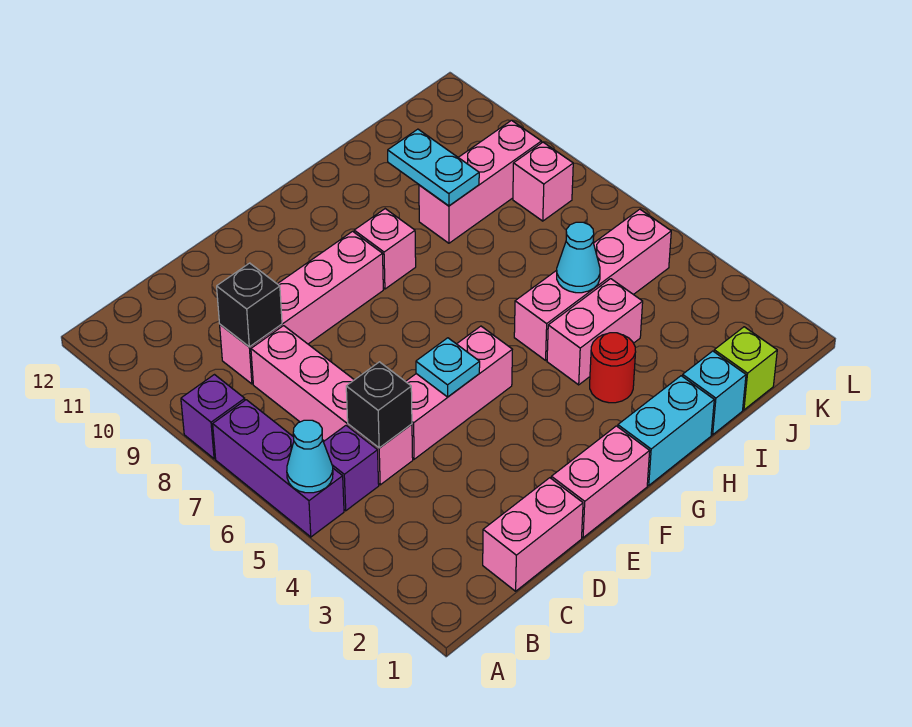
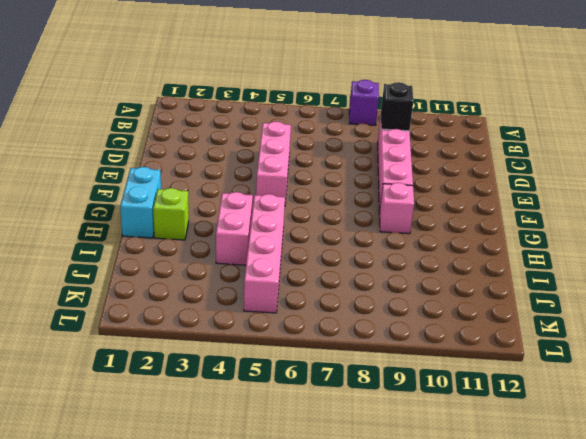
lime 1x1 brick [153,188,189,240] -> lime 1x1 brick moved to [714,327,777,410]
none -> purple 1x3 brick [213,400,344,537]
none -> purple 1x1 brick [324,426,379,511]
none -> pink 1x2 brick [483,478,583,591]

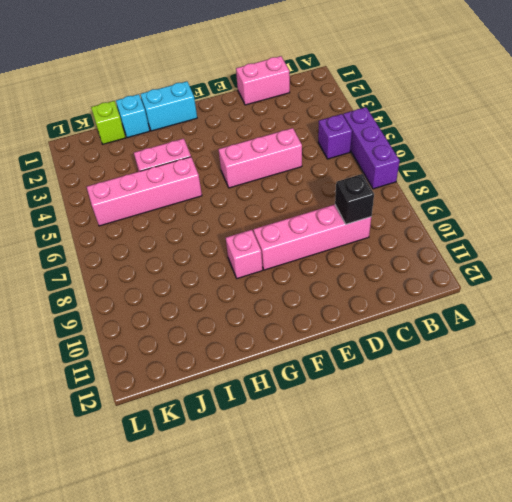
none -> purple 1x1 brick [181,375,245,459]
none -> pink 1x4 brick [251,326,413,485]
none -> pink 1x2 brick [551,426,650,538]

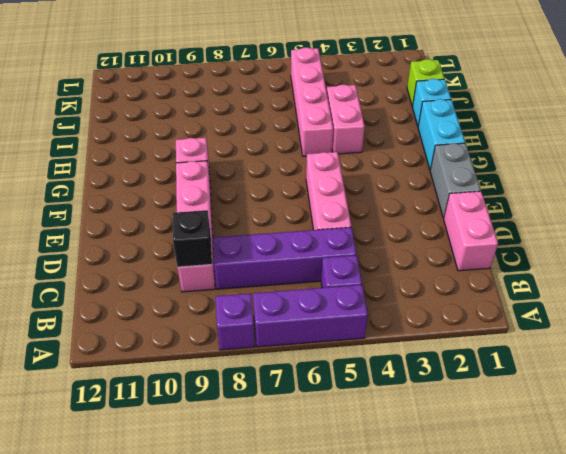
purple 1x4 brick [213,227,357,289] -> pink 1x4 brick [251,326,413,485]
grey 1x2 brick [430,143,481,218] -> pink 1x2 brick [551,426,650,538]
none -> red 1x1 round brick [590,333,636,403]
none -> pink 1x3 brick [419,120,541,243]
none -> pink 1x1 brick [513,142,573,221]

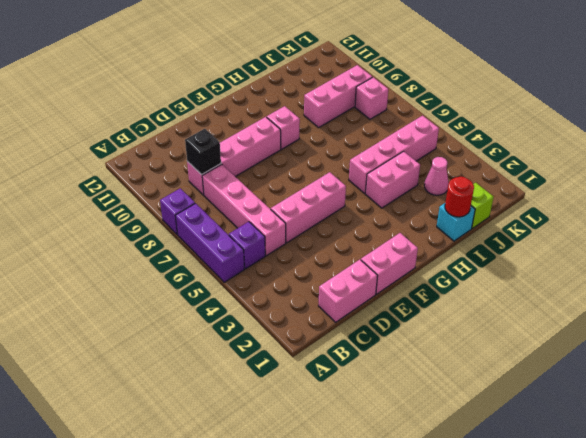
red 1x1 round brick [445,177,474,217] -> red 1x1 round brick moved to [590,333,636,403]
pink 1x1 cone [424,157,449,195] -> none
none -> cyan 1x2 brick [618,376,714,485]
none -> cyan 1x1 cone [287,420,333,493]
none -> black 1x1 brick [346,362,412,448]

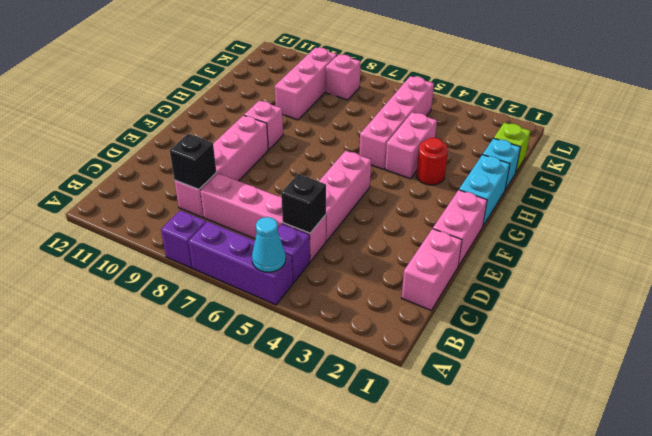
none -> cyan 1x1 plate [416,338,480,397]
none -> cyan 1x1 cone [557,222,600,293]
none -> cyan 1x2 plate [388,129,479,206]

